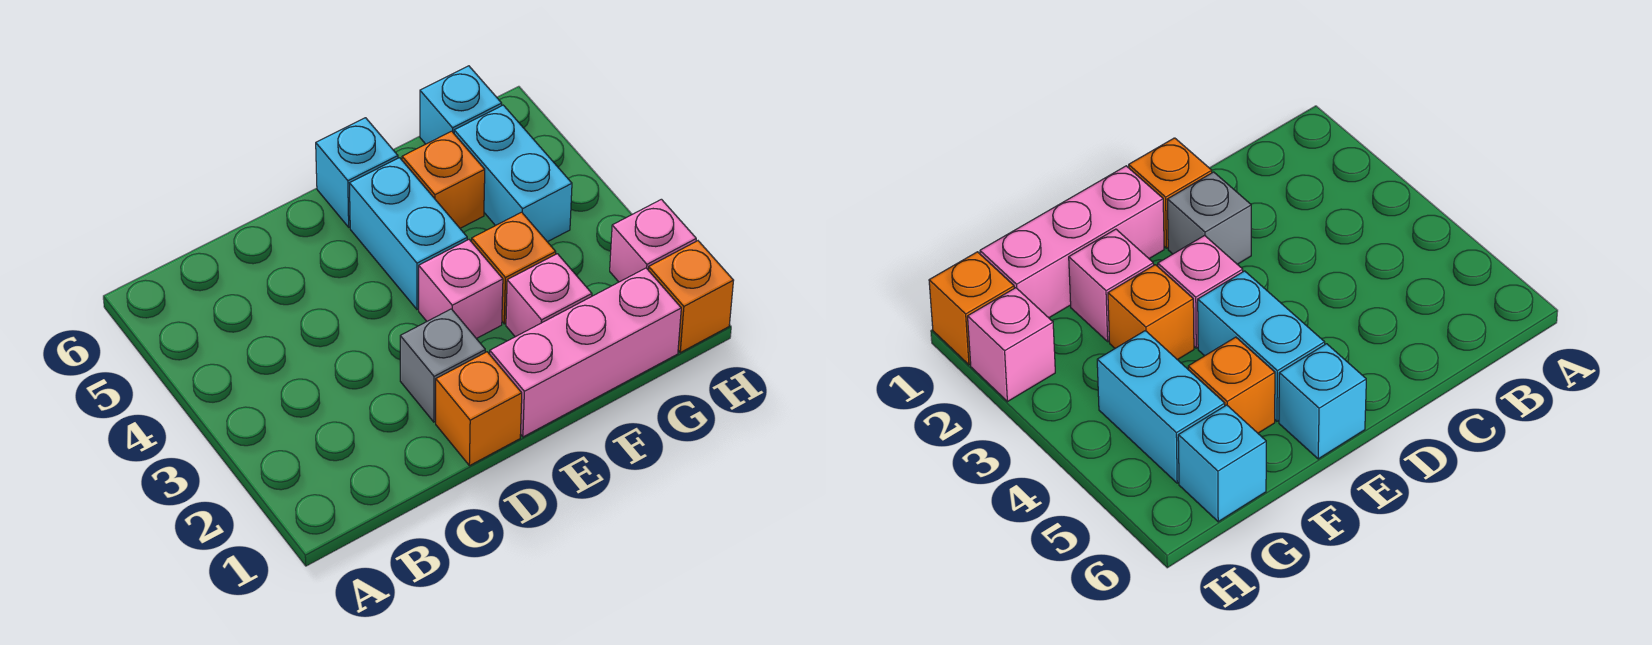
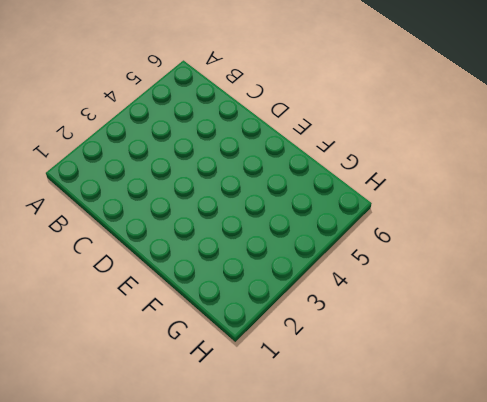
none -> orange 1x1 brick [436,352,522,466]
none -> grey 1x1 brick [400,309,485,422]
none -> pink 1x3 brick [490,268,681,437]

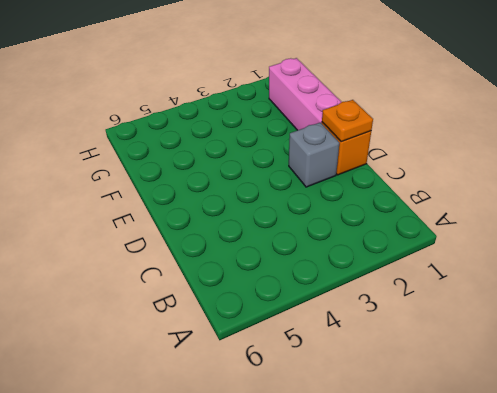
orange 1x1 plate [322,100,373,142] -> none
none -> pink 1x1 brick [419,240,503,339]
none -> cyan 1x2 brick [350,158,467,309]
none -> cyan 1x1 brick [316,118,398,227]

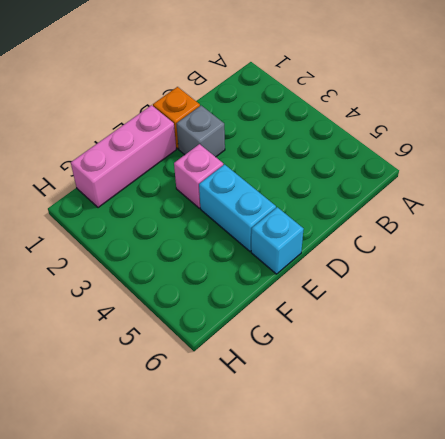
none -> pink 1x1 brick [506,254,592,337]
none -> orange 1x1 brick [472,212,556,324]
none -> orange 1x1 brick [402,131,485,228]

